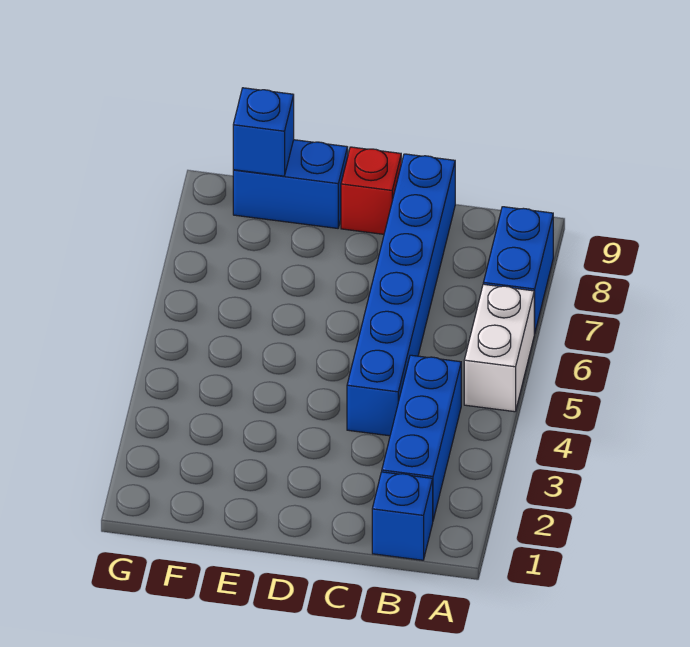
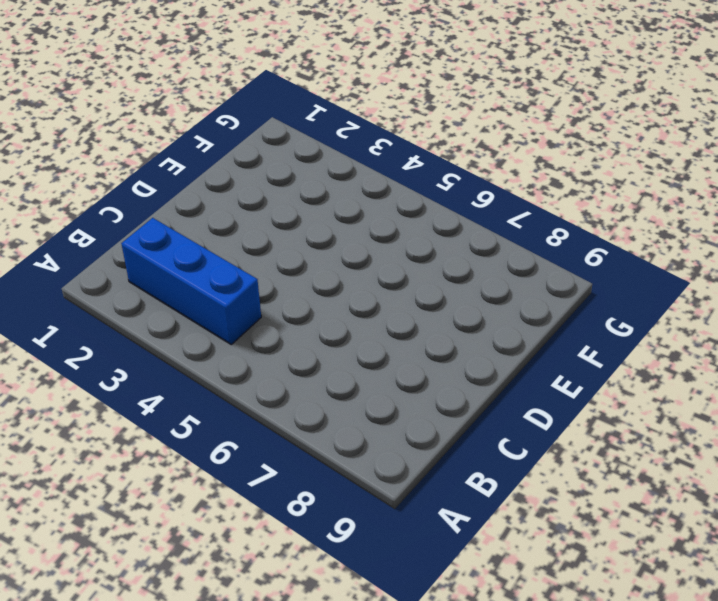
none -> white 1x2 brick [464,284,534,412]
none -> blue 1x2 brick [483,207,553,334]

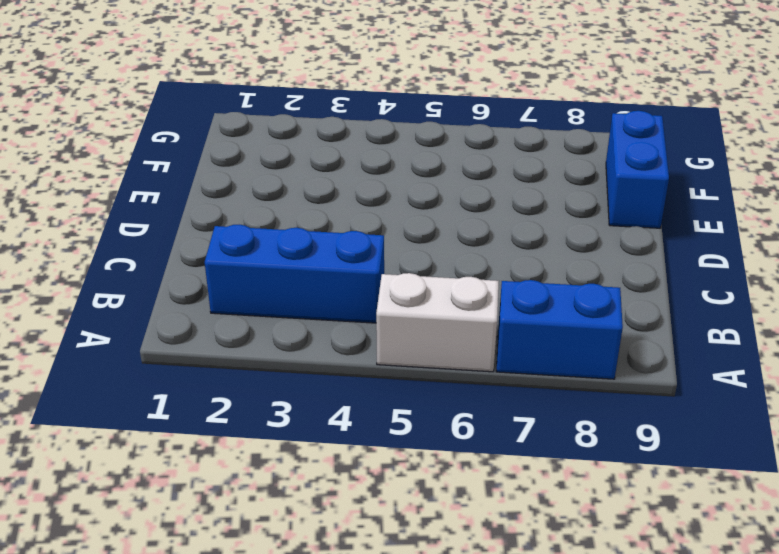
none -> blue 1x1 brick [372,472,433,560]
none -> blue 1x6 brick [347,154,455,436]

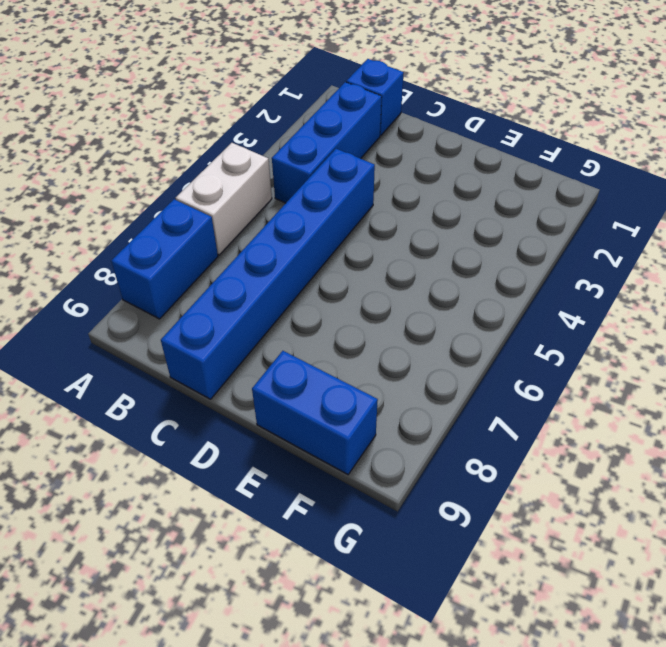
none -> red 1x1 brick [341,147,401,234]
none -> blue 1x1 brick [233,88,294,176]

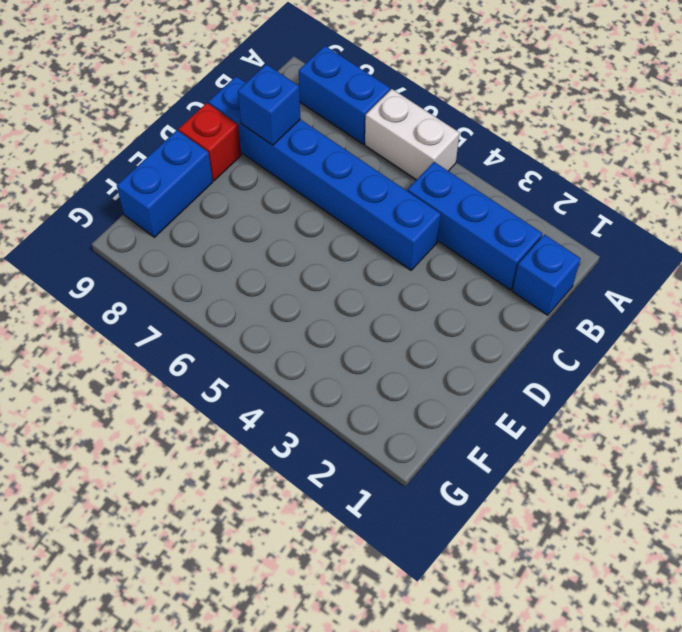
blue 1x1 brick [238,64,301,145] -> blue 1x1 brick moved to [233,88,294,176]

